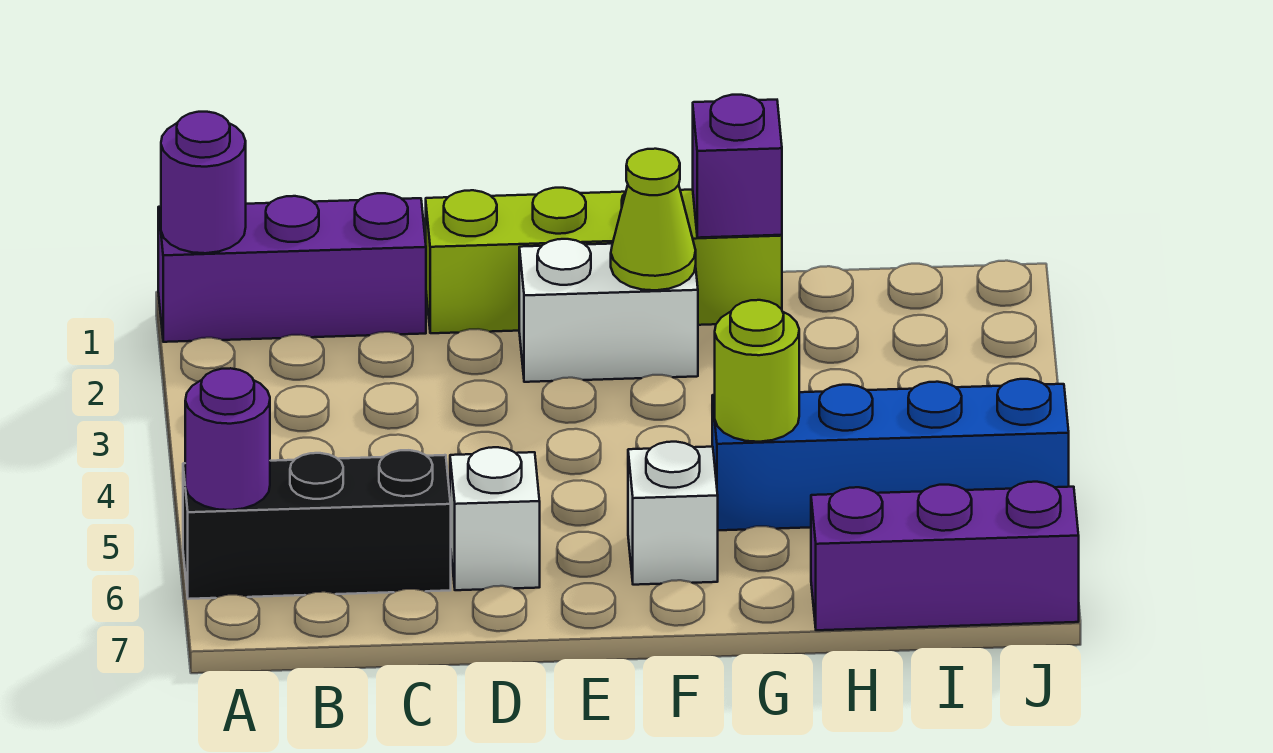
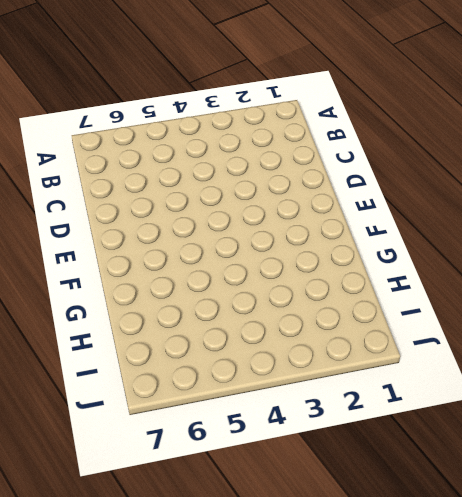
none -> purple 1x3 brick [158,193,426,342]
none -> black 1x3 brick [183,450,451,599]
none -> lime 1x4 brick [426,188,782,333]

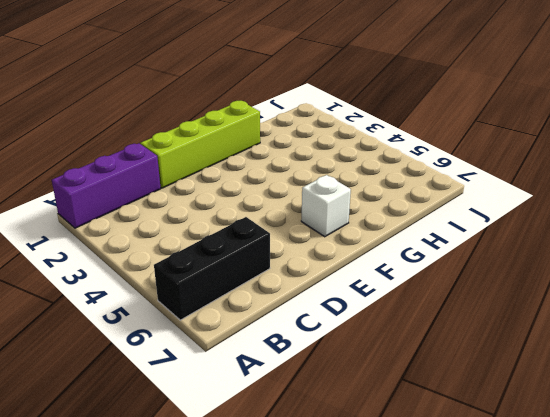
none -> white 1x1 brick [450,447,540,590]
none -> white 1x2 brick [519,239,698,382]
none -> blue 1x4 brick [712,379,1069,530]

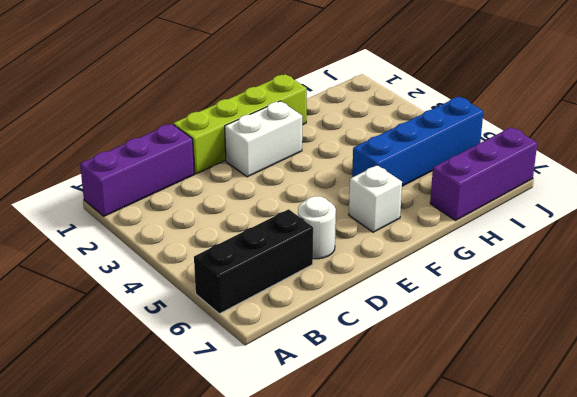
white 1x1 round brick [298,196,336,259] -> white 1x1 brick [450,447,540,590]
none -> purple 1x1 round brick [161,112,246,253]
none -> purple 1x1 round brick [185,368,270,510]
none -> lime 1x1 cone [611,149,696,290]

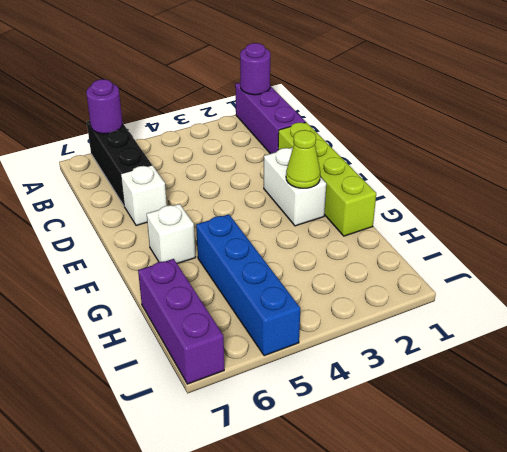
none -> purple 1x1 brick [693,95,782,238]
none -> lime 1x1 round brick [715,300,799,442]

